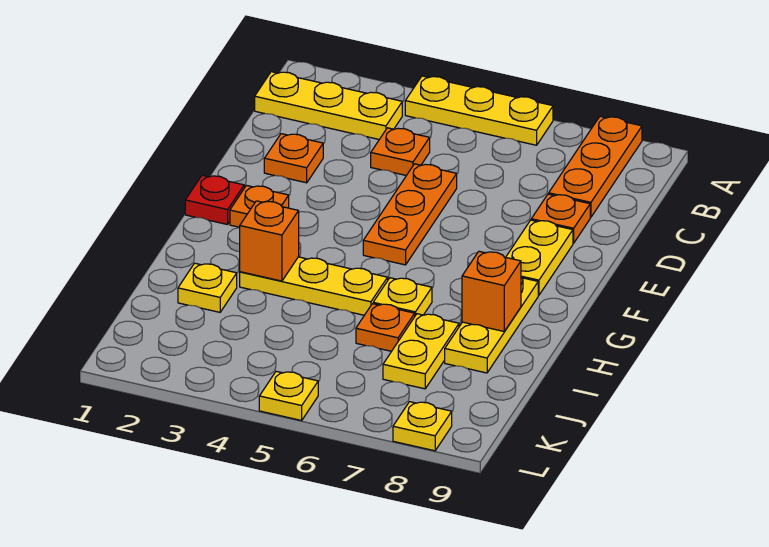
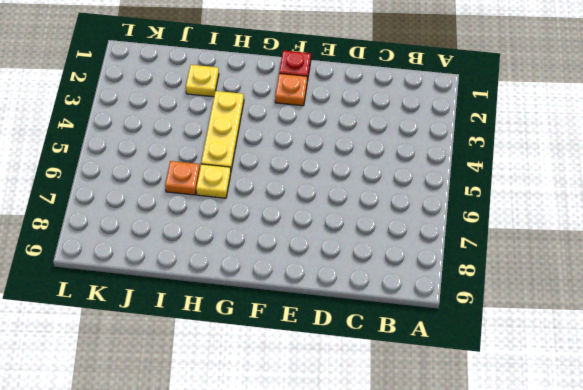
none -> yellow 1x3 plate [405,76,553,145]
none -> orange 1x3 plate [549,116,642,217]
none -> yellow 1x3 plate [255,72,402,139]

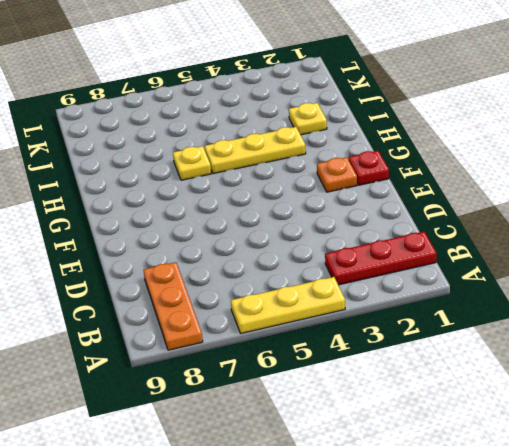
red 1x3 plate [325,232,436,285] -> yellow 1x3 plate [255,72,402,139]
none -> orange 1x1 plate [371,128,430,176]
none -> orange 1x1 plate [264,134,323,183]
none -> orange 1x3 plate [363,164,457,265]

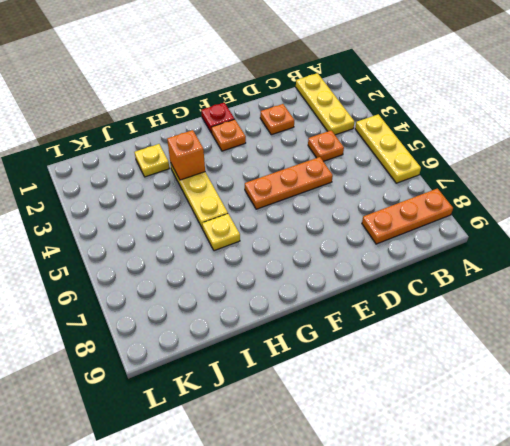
none -> orange 1x1 plate [531,194,590,243]
none -> yellow 1x2 plate [506,220,573,295]
none -> yellow 1x3 plate [445,278,538,373]

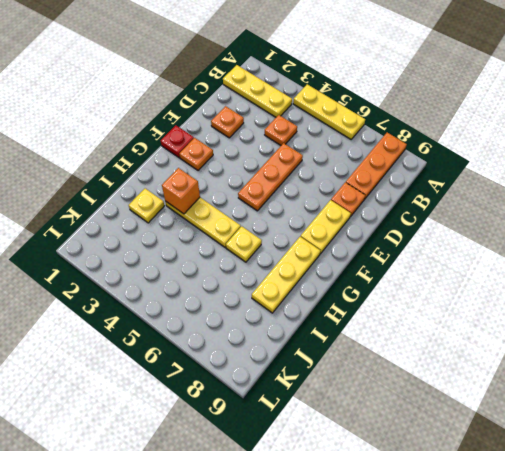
none -> orange 1x1 plate [356,304,415,351]
none -> yellow 1x2 plate [383,314,459,389]
none -> yellow 1x1 plate [259,371,318,420]

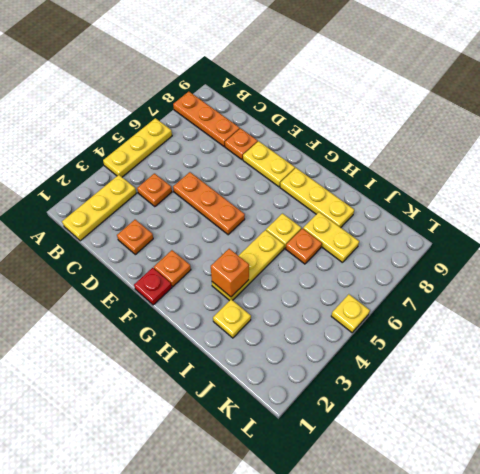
none -> yellow 1x1 plate [393,402,452,451]
none -> orange 1x1 brick [462,251,521,331]

